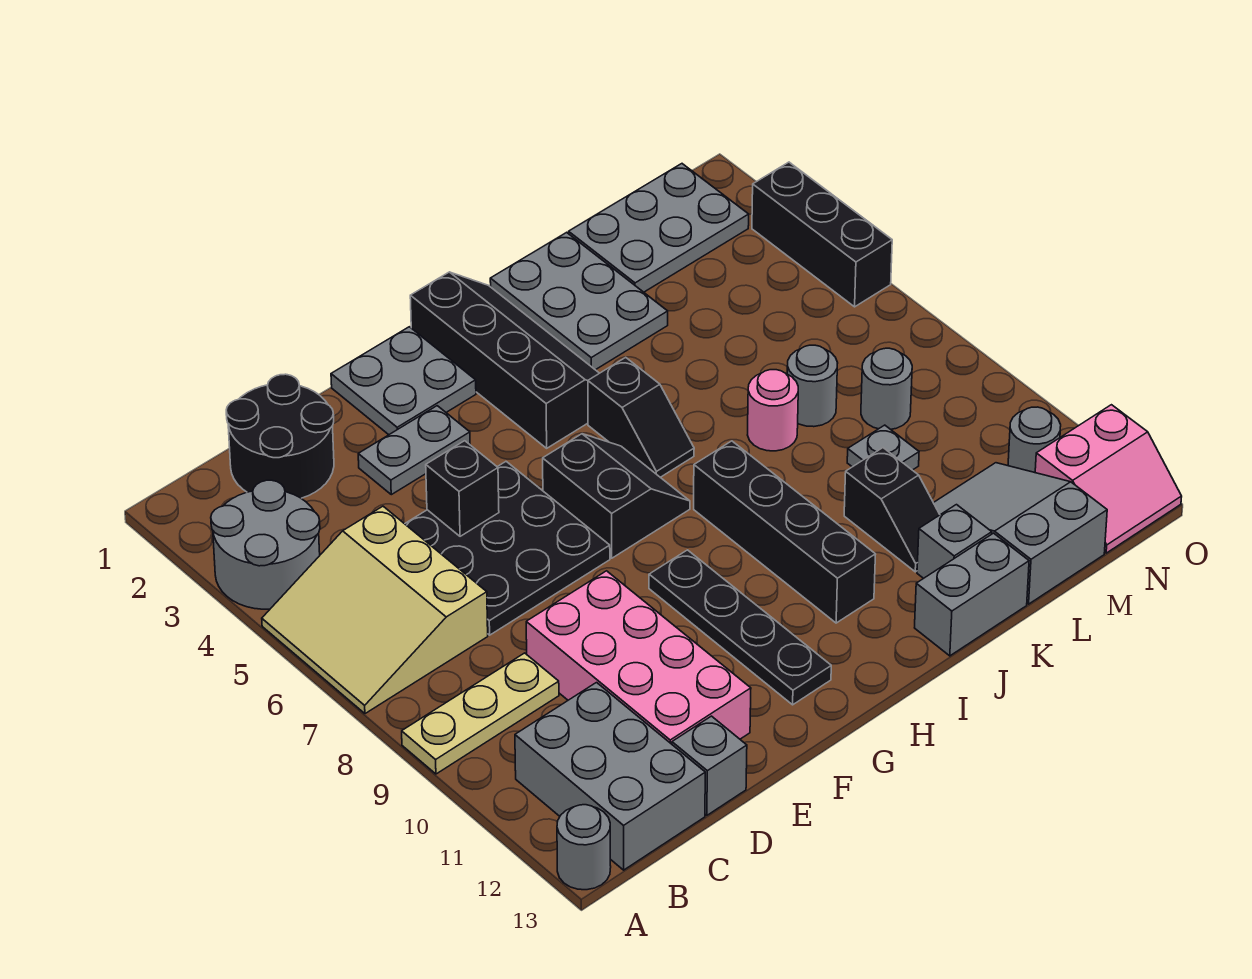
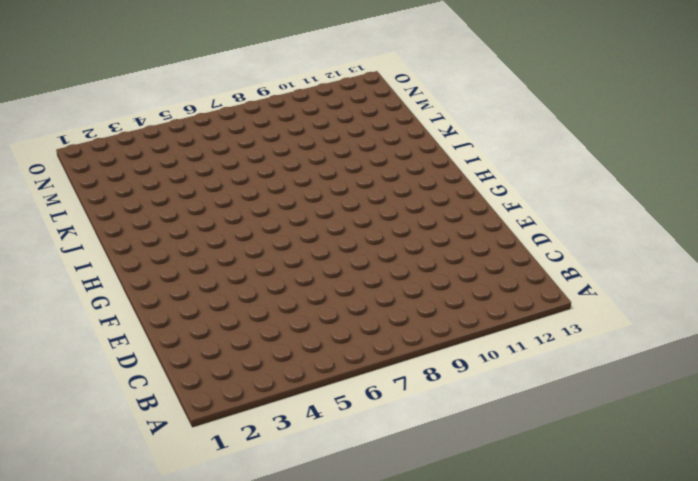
none -> grey 2x2 round brick [211,480,320,609]
none -> tan 3x3 slope [262,506,488,714]
none -> tan 1x3 plate [402,653,559,774]
none -> grey 1x1 round brick [557,805,611,890]

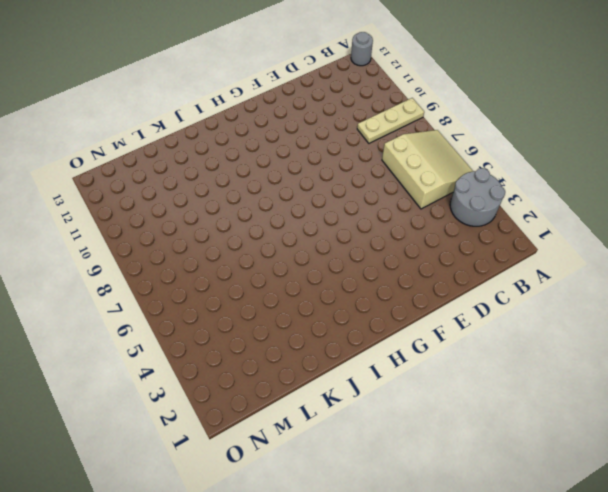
none -> grey 2x3 brick [515,683,705,870]
none -> black 2x2 round brick [226,374,334,498]
none -> black 3x3 plate [405,462,610,635]
none -> pink 2x4 brick [526,571,751,744]

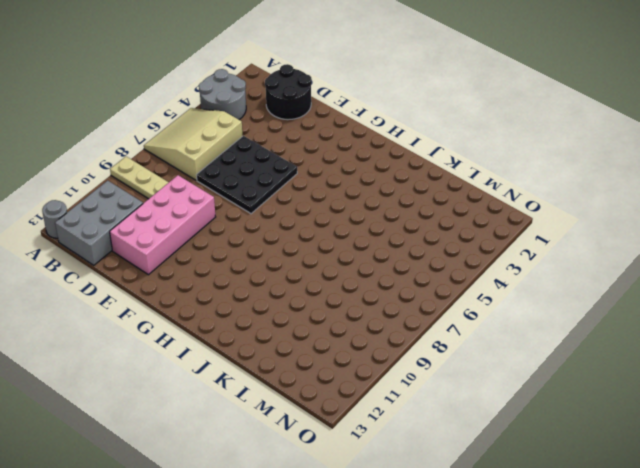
none -> grey 1x1 brick [672,716,747,815]
none -> grey 1x2 plate [358,406,470,495]
none -> grey 2x2 plate [331,327,476,435]
none -> black 2x2 slope [543,434,690,558]

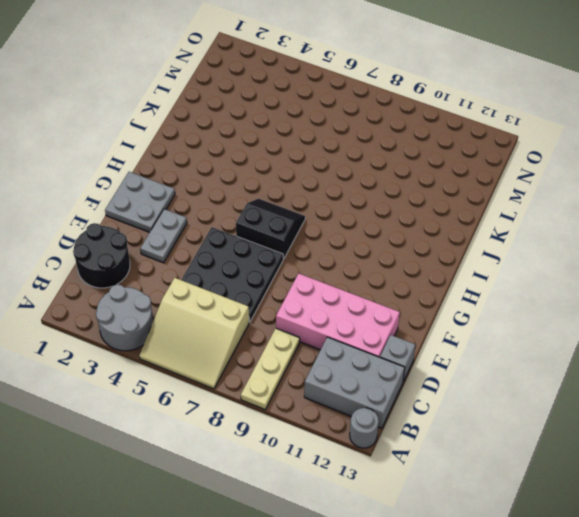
none -> black 1x4 plate [649,550,831,705]
none -> black 2x4 slope [410,272,599,448]
none -> black 1x2 slope [588,357,694,477]
none -> black 1x4 brick [694,441,876,623]

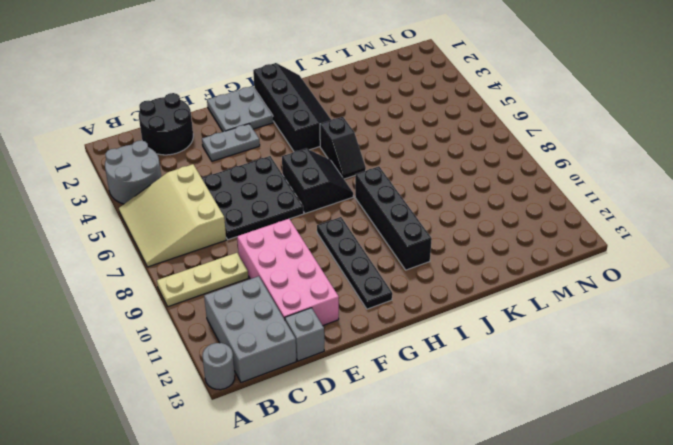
none -> grey 2x3 plate [490,232,668,370]
none -> grey 1x2 brick [915,533,1029,656]
none -> pink 1x1 round brick [748,370,798,451]
none -> black 1x2 slope [844,448,940,572]

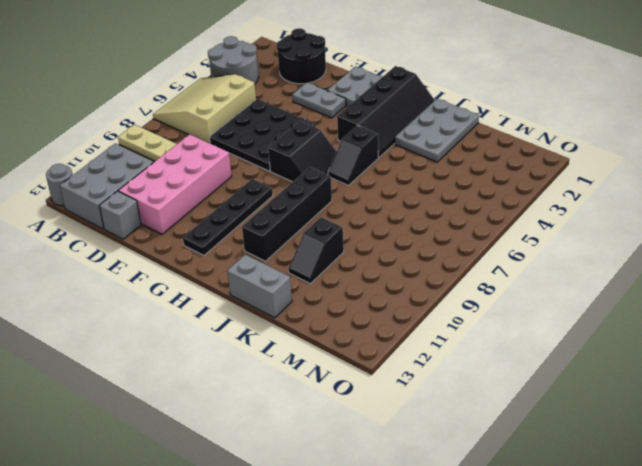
none -> pink 1x1 round brick [748,370,798,451]
none -> grey 1x1 brick [917,505,992,578]
none -> grey 2x3 plate [569,164,749,292]
none -> grey 1x1 round brick [787,345,838,427]

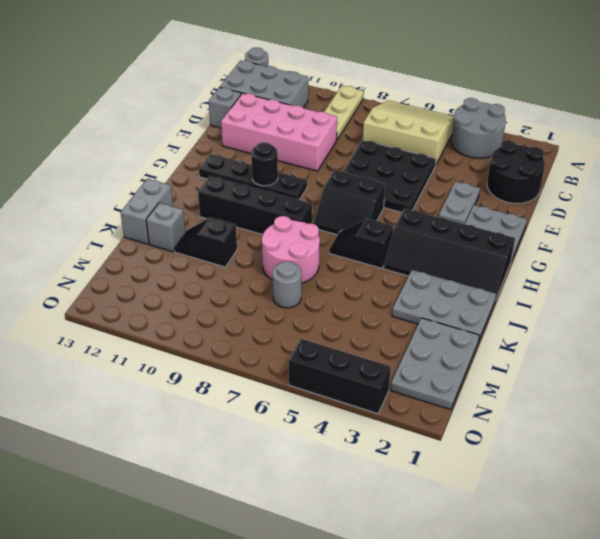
black 1x1 round brick [251,142,278,186] -> none
pink 2x2 round brick [262,216,320,283] -> pink 1x1 round brick [748,370,798,451]
none -> grey 1x1 plate [847,425,919,470]
none -> grey 2x3 slope [934,463,1107,604]
none -> grey 1x1 round brick [861,348,912,429]
none -> grey 1x1 round brick [1008,407,1061,473]

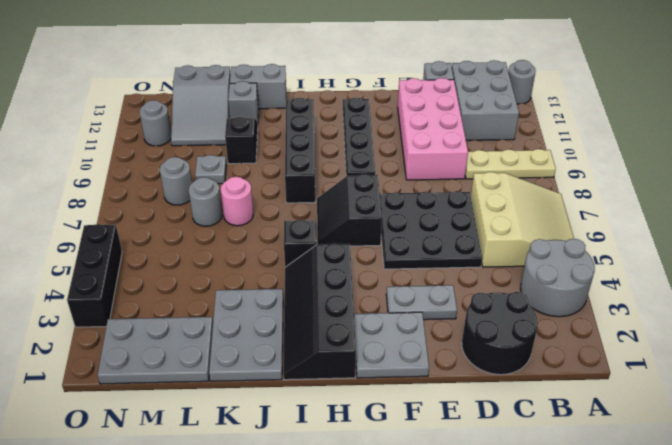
none -> pink 2x2 slope [1035,405,1182,553]
none -> black 1x1 brick [426,441,499,536]

